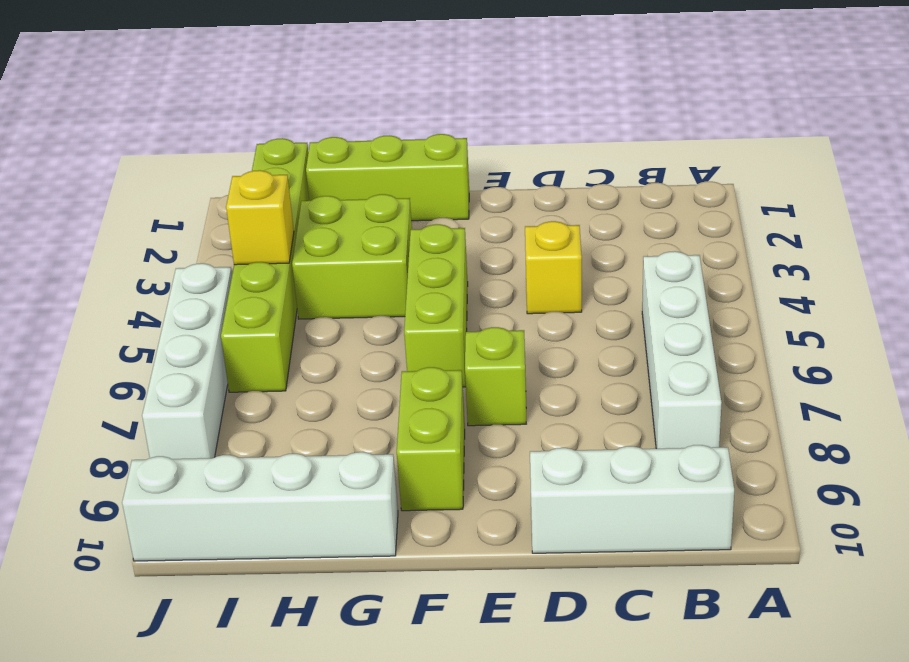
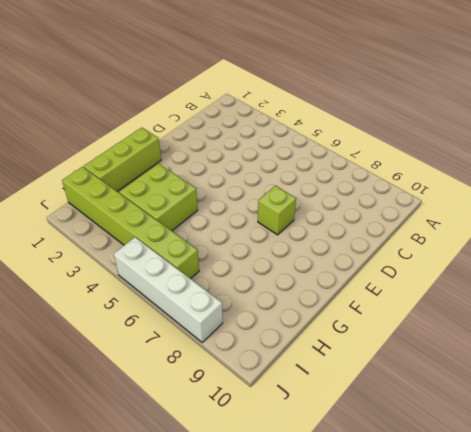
none -> white 1x4 brick [642,251,721,449]
none -> white 1x3 brick [530,445,734,553]
none -> yellow 1x1 brick [525,221,582,314]

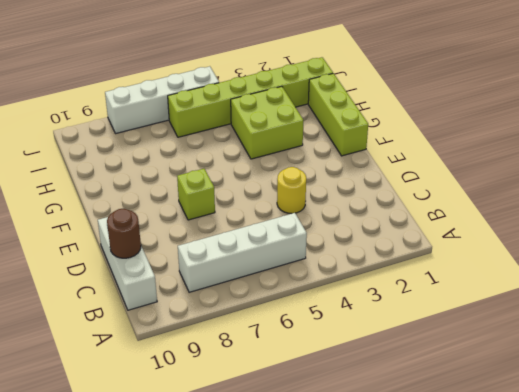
brown 1x1 round brick [107,209,141,258] -> none
yellow 1x1 round brick [277,167,306,214] -> yellow 1x1 brick [525,221,582,314]
none -> lime 1x3 brick [404,224,468,387]
none -> lime 1x2 brick [397,367,465,511]
none -> white 1x4 brick [122,452,398,561]

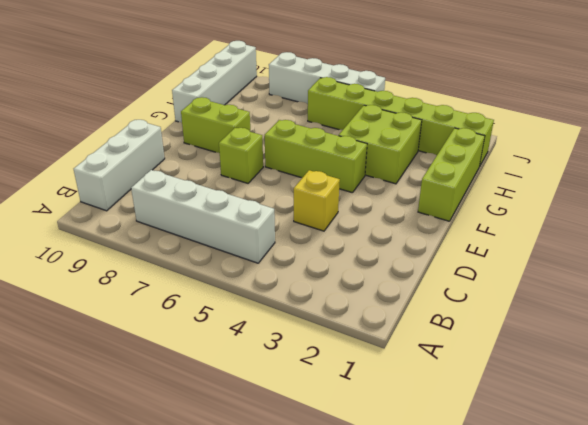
none -> yellow 1x1 brick [226,170,294,265]

